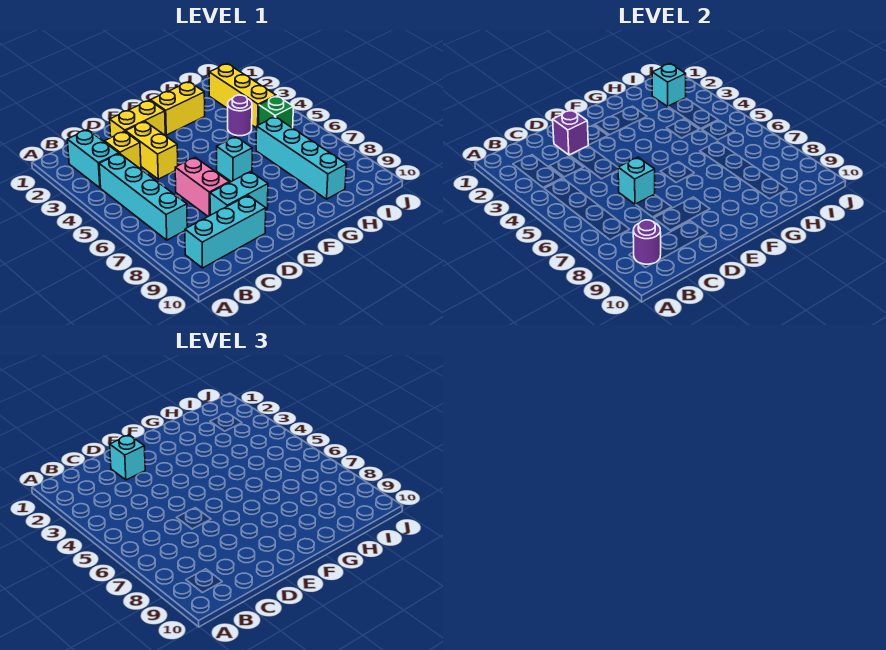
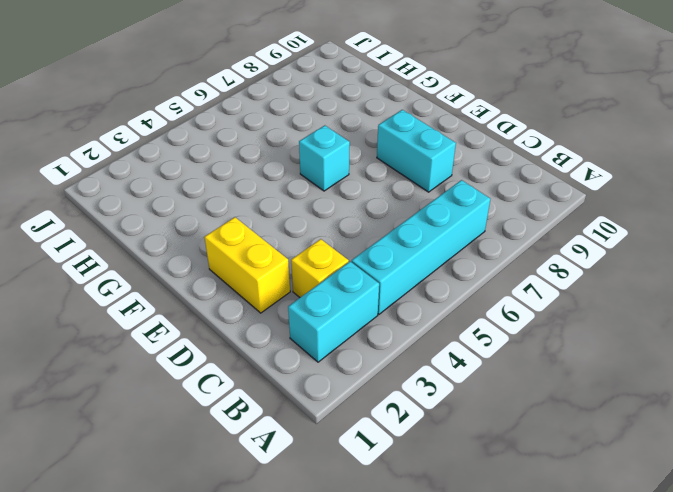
none -> cyan 1x3 brick [185,195,266,268]
none -> yellow 1x2 brick [126,121,178,179]
none -> pink 1x2 brick [175,157,229,216]

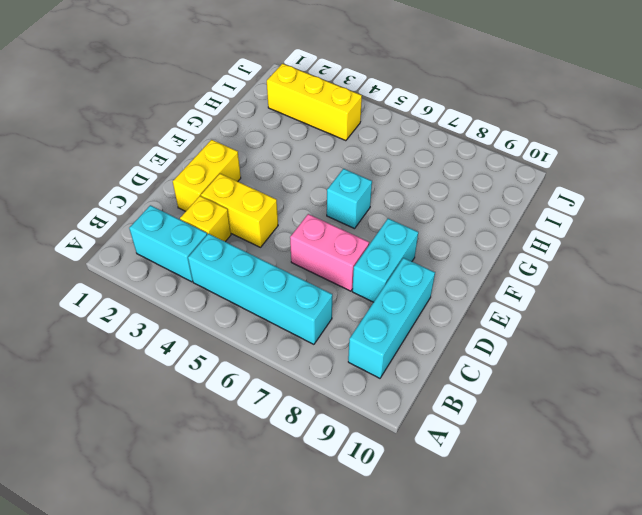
none -> yellow 1x2 brick [151,82,205,135]
none -> purple 1x1 round brick [228,95,252,136]
none -> cyan 1x4 brick [256,117,347,199]

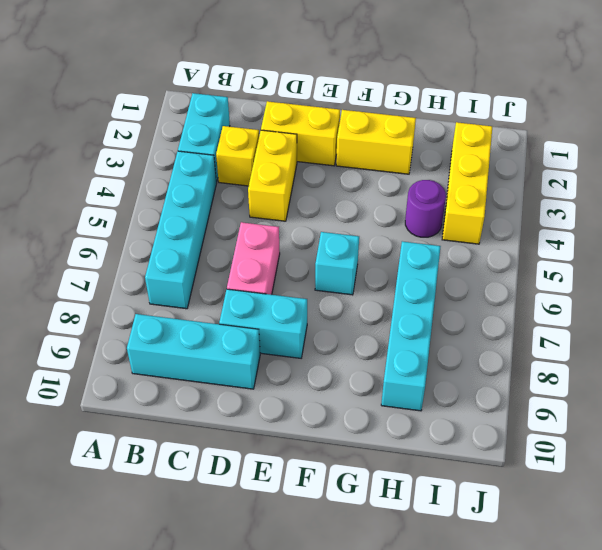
none -> green 1x1 brick [259,96,293,128]
none -> purple 1x1 round brick [633,220,661,264]
none -> purple 1x1 brick [553,110,588,155]

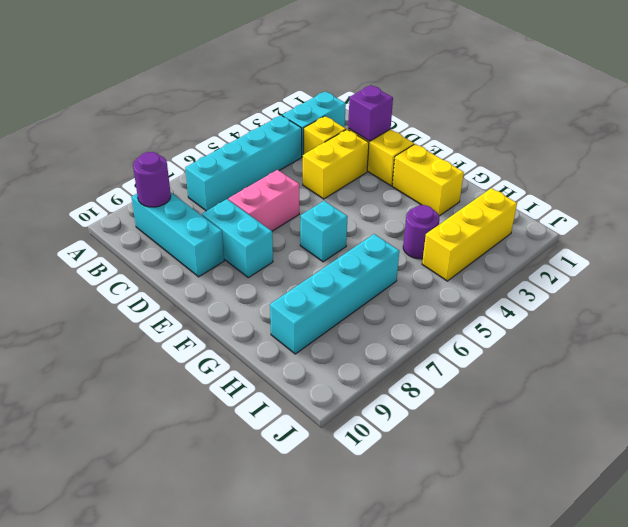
none -> green 1x1 brick [259,96,293,128]
none -> cyan 1x1 brick [618,157,655,204]
none -> cyan 1x1 brick [652,64,686,106]

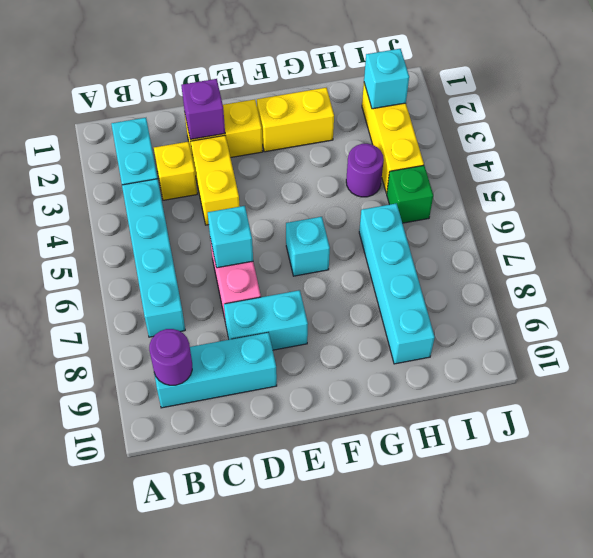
none -> cyan 1x1 brick [110,435,145,480]

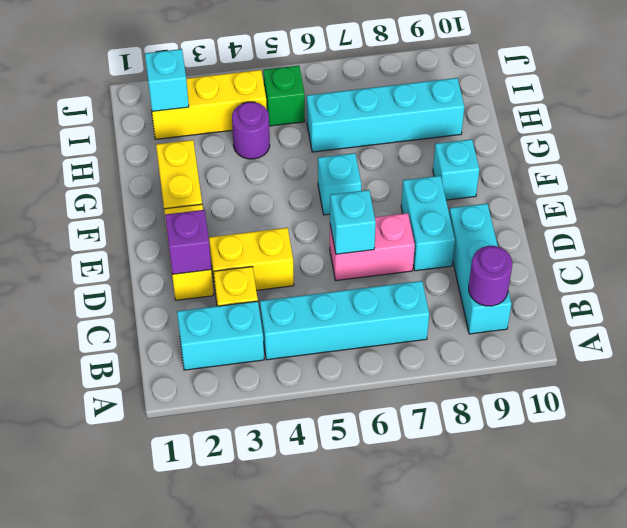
cyan 1x1 brick [433,139,479,200] -> cyan 1x1 brick moved to [110,435,145,480]

